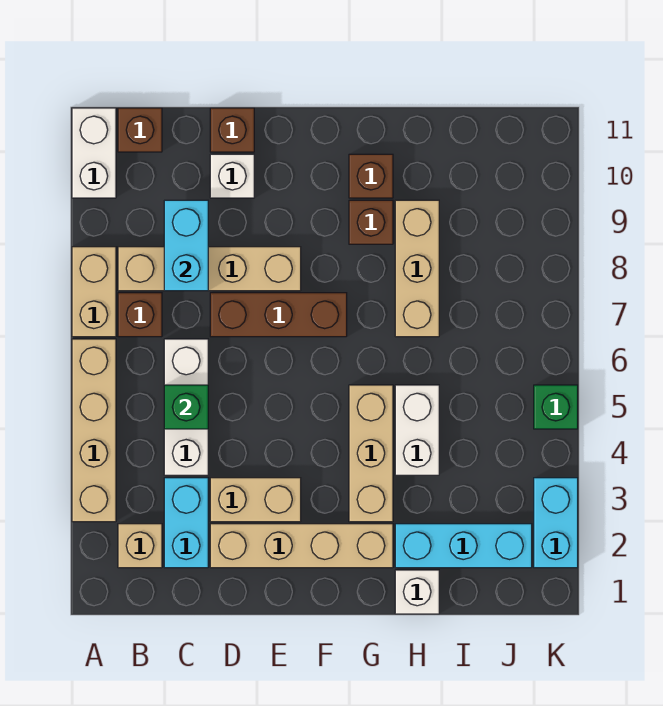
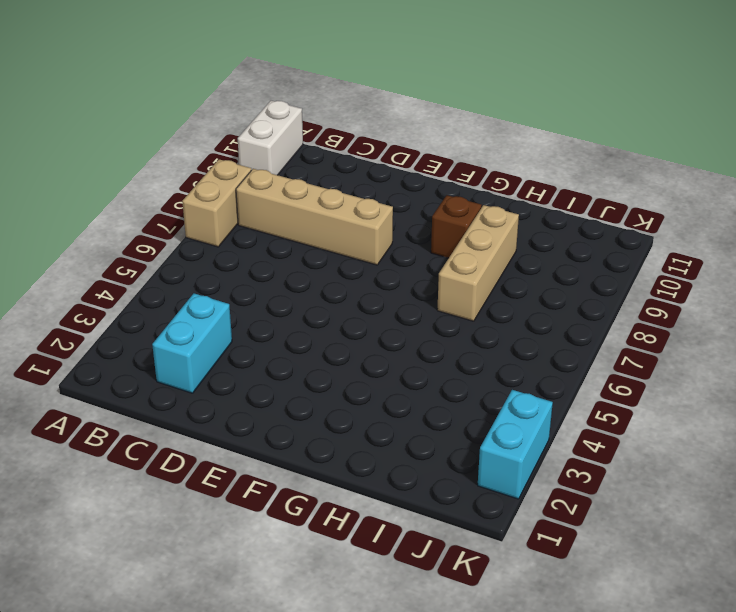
none -> tan 1x4 brick [72,339,116,522]
none -> tan 1x1 brick [118,524,162,568]
none -> brown 1x1 brick [118,293,162,337]

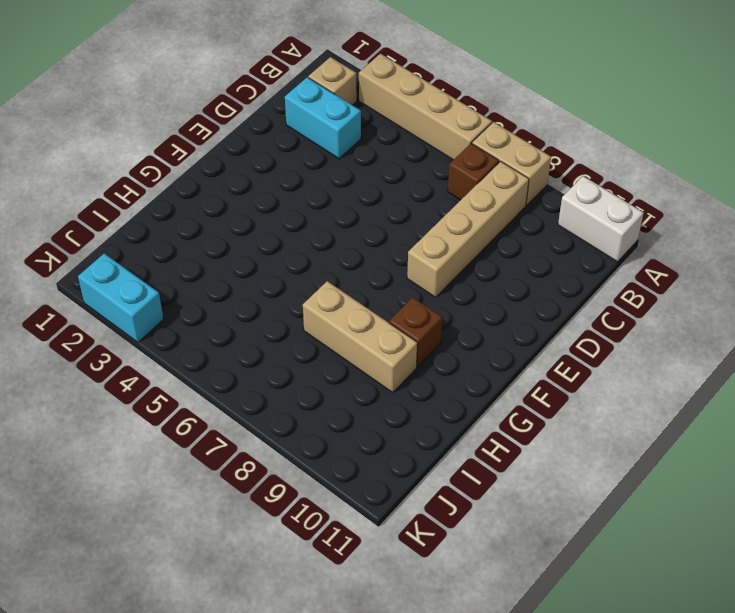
none -> brown 1x1 brick [118,108,162,152]
none -> white 1x3 brick [164,339,208,475]
none -> tan 1x4 brick [210,524,393,568]

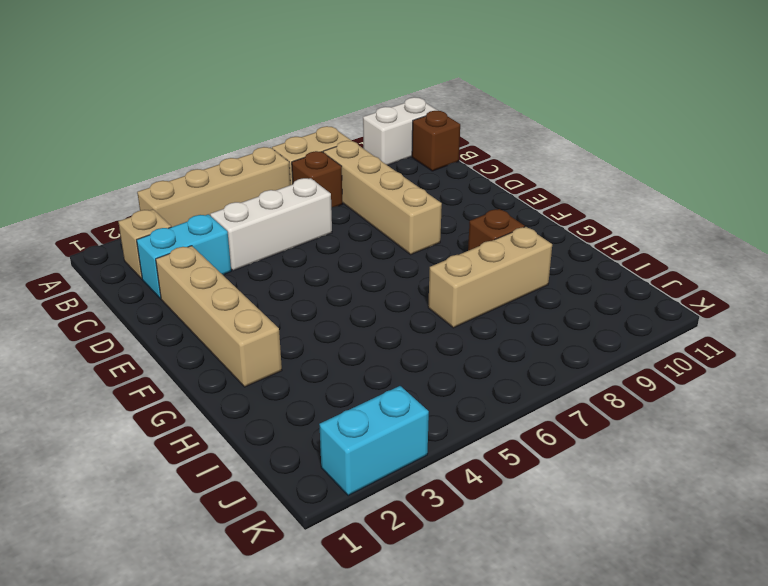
none -> tan 1x2 brick [210,478,301,522]
none -> brown 1x3 brick [210,293,347,337]
none -> white 1x1 brick [210,154,254,198]

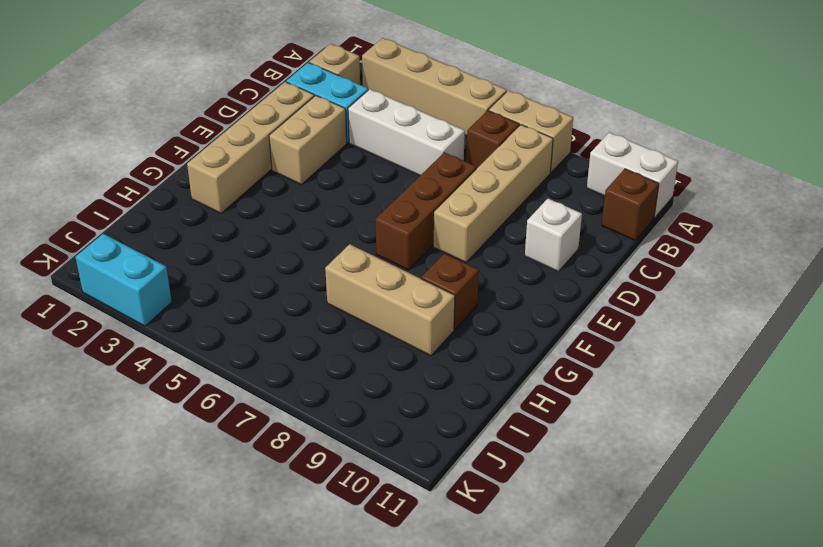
none -> brown 1x1 brick [210,108,254,152]
none -> tan 1x3 brick [349,385,393,522]
none -> brown 1x1 brick [349,154,393,198]

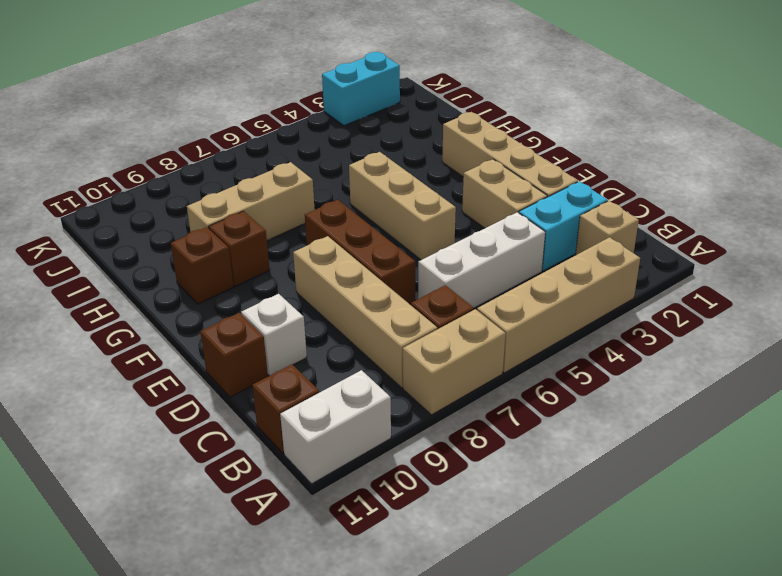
tan 1x3 brick [349,152,456,260] -> tan 1x3 brick turned to [349,385,393,522]
none -> white 1x1 brick [395,570,439,614]
none -> cyan 1x3 brick [395,524,532,568]
none -> white 1x2 brick [395,385,439,475]

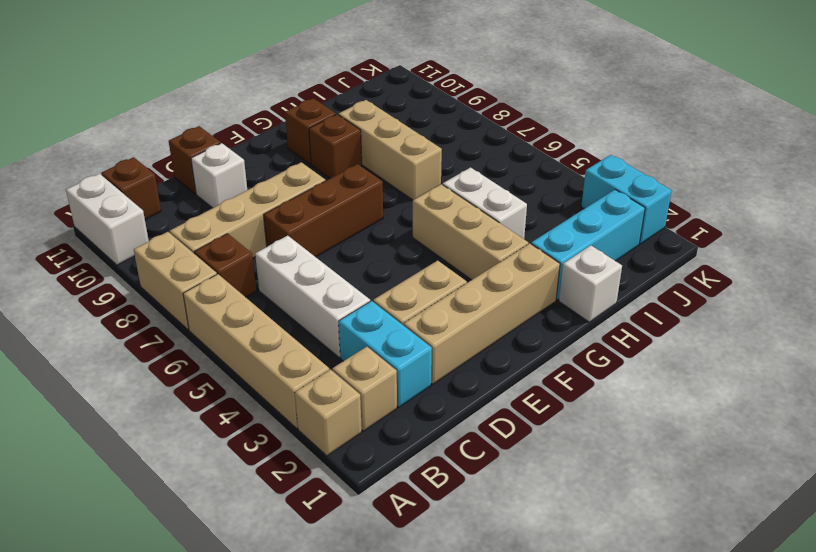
tan 1x1 brick [295,369,362,456] -> none
none -> green 1x1 brick [534,385,578,429]
none -> green 1x1 brick [164,385,208,429]
none -> cyan 1x2 brick [164,200,208,291]

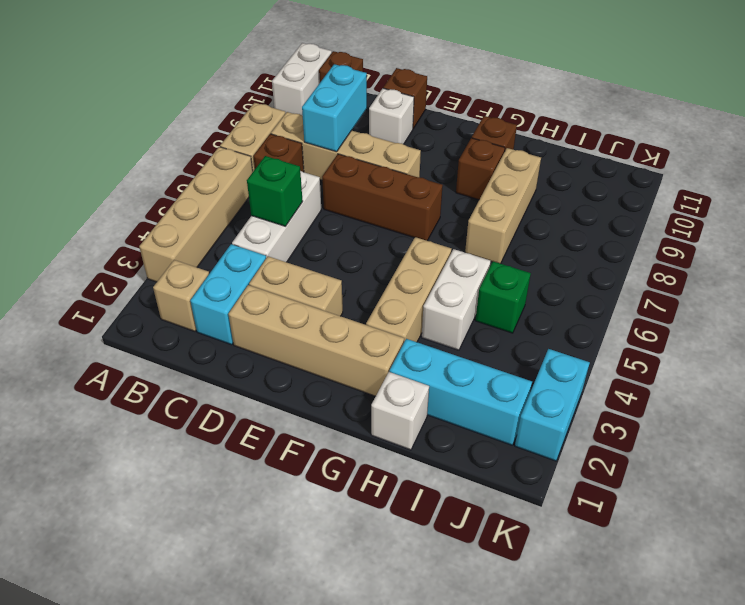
green 1x1 brick [475,261,531,333] -> green 1x1 brick moved to [534,385,578,429]

